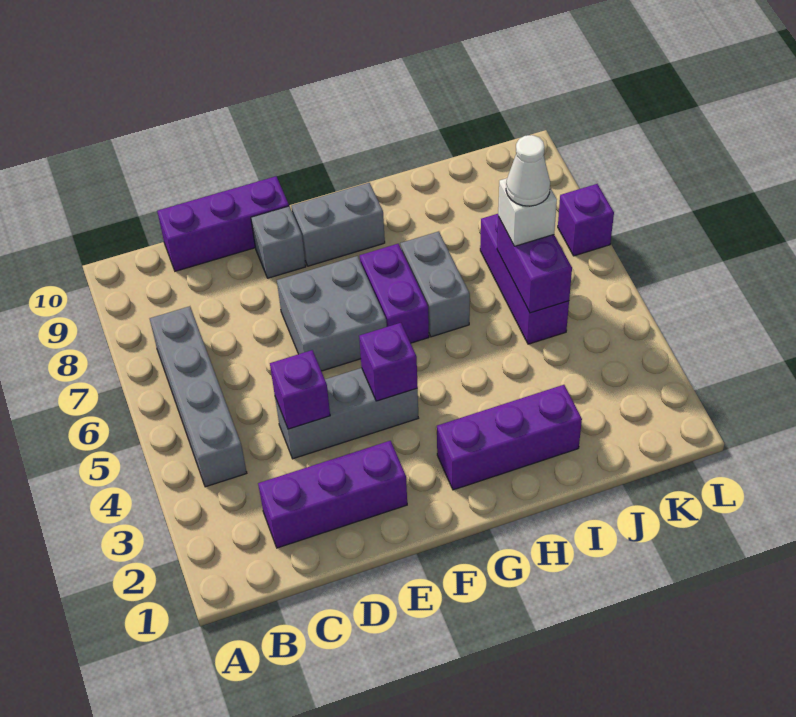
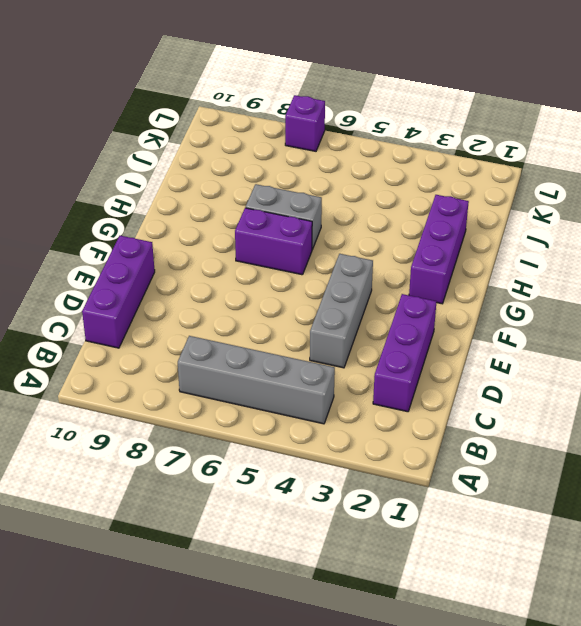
none -> grey 2x2 brick [277,256,387,371]
none -> grey 1x1 brick [251,206,306,278]
none -> grey 1x2 brick [291,183,385,266]

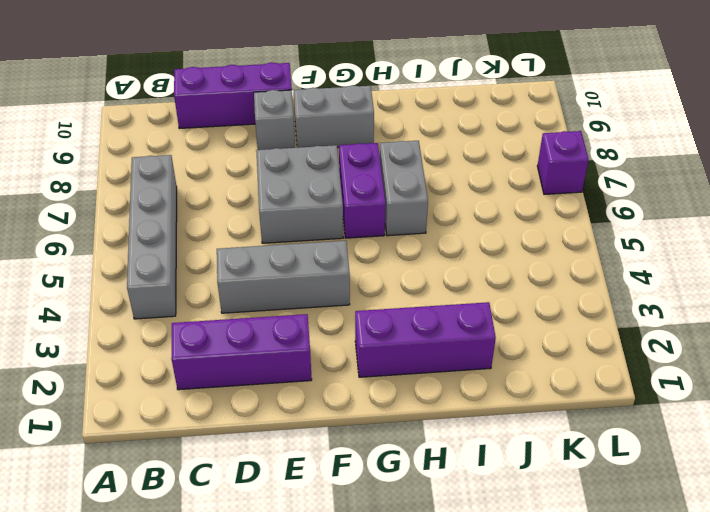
none -> purple 1x3 brick [480,214,569,344]
none -> purple 1x1 brick [270,350,330,429]
none -> purple 1x1 brick [359,323,418,401]

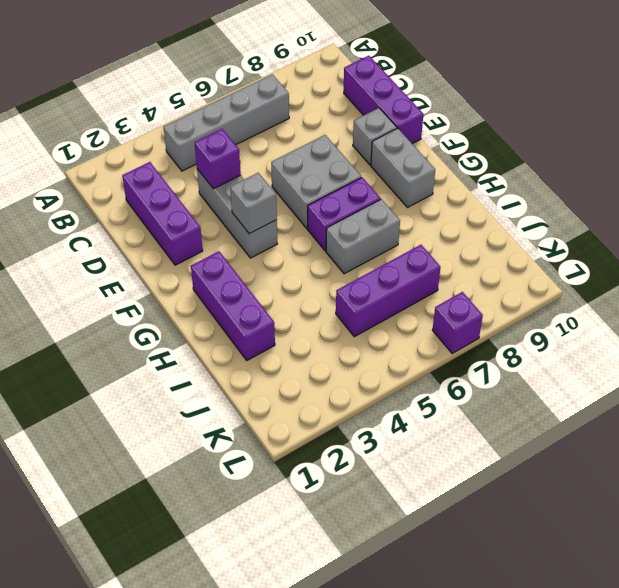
grey 1x1 brick [230,173,277,234] -> purple 1x1 brick [359,323,418,401]
none -> purple 1x2 brick [497,217,572,313]
none -> white 1x1 brick [498,178,557,246]
none -> white 1x1 cone [506,135,550,206]

